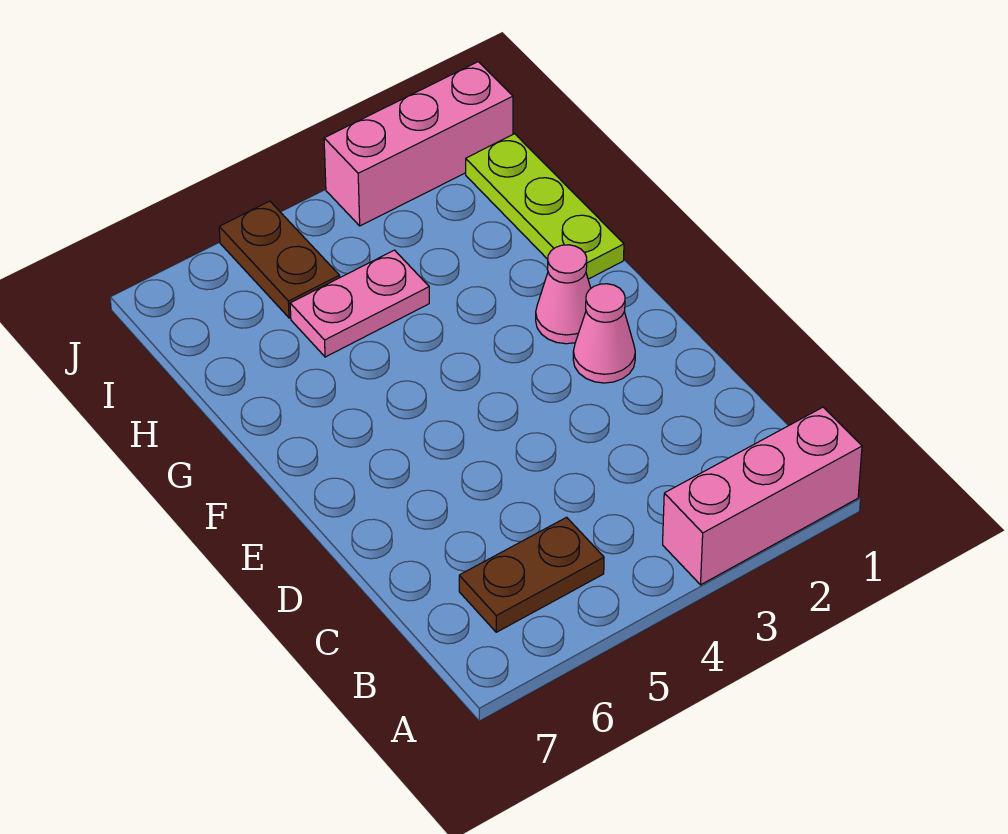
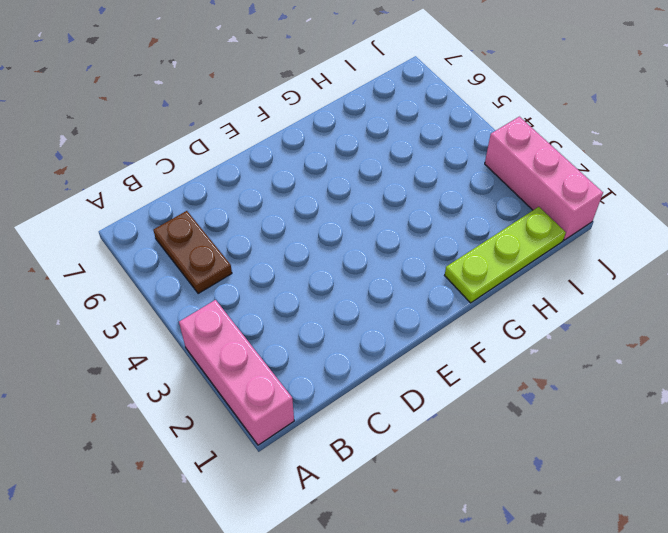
none -> pink 1x1 cone [573,284,635,383]
none -> pink 1x1 cone [536,245,591,344]

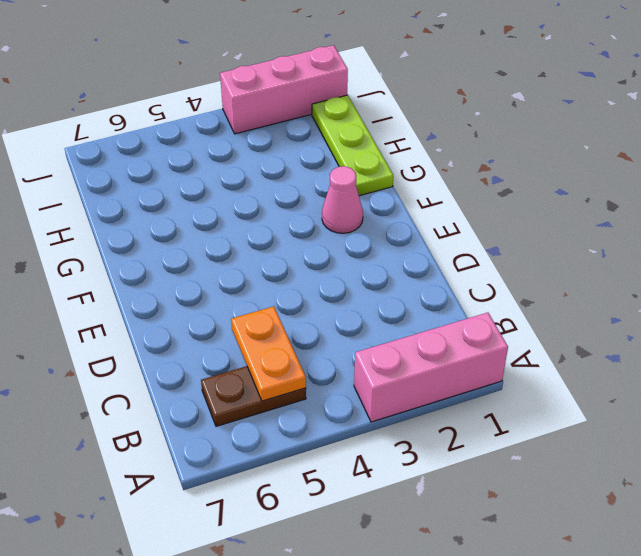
orange 1x2 plate [231,306,306,401] -> none
none -> pink 1x1 cone [573,284,635,383]
none -> pink 1x2 plate [290,250,429,357]

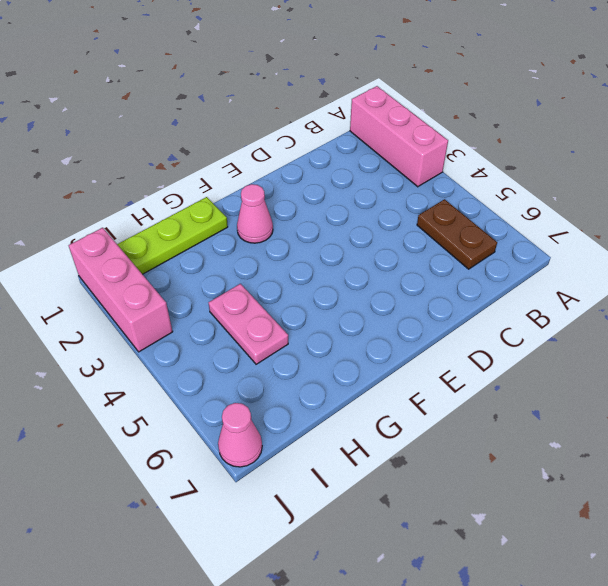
pink 1x1 cone [218,403,262,467] -> pink 1x1 cone moved to [573,284,635,383]
none -> brown 1x2 plate [219,201,340,318]

